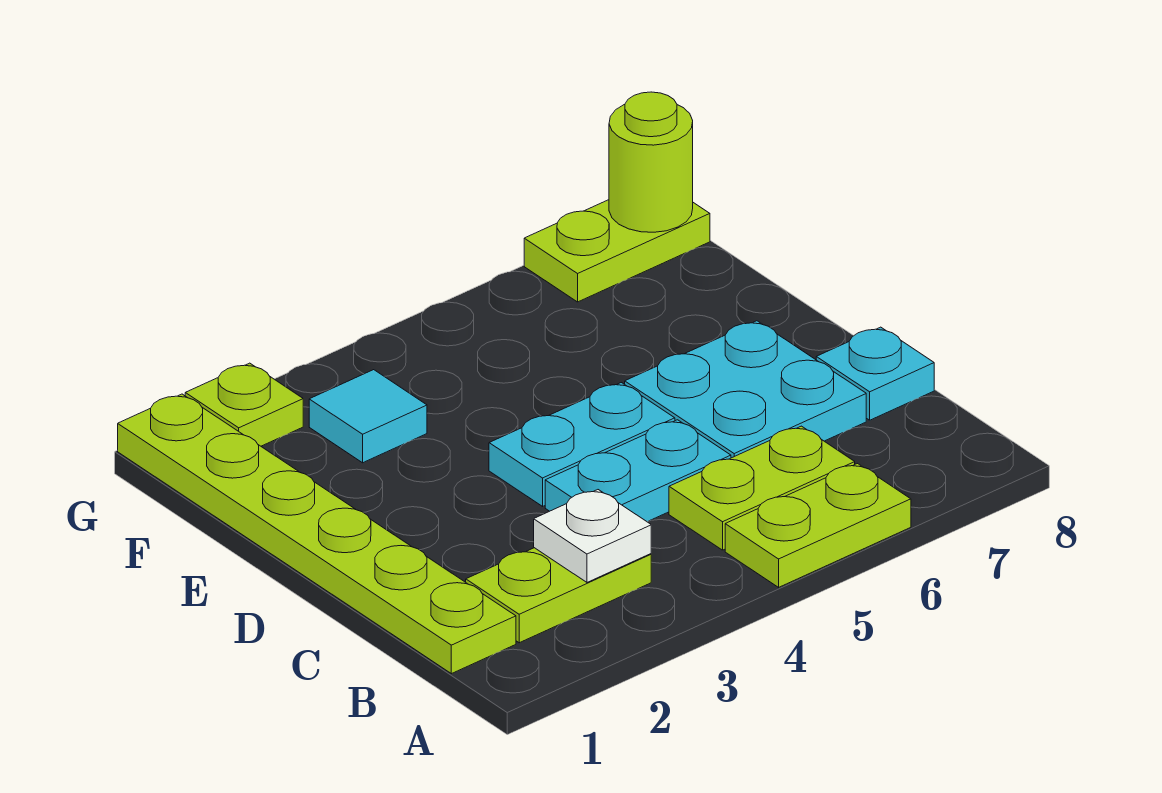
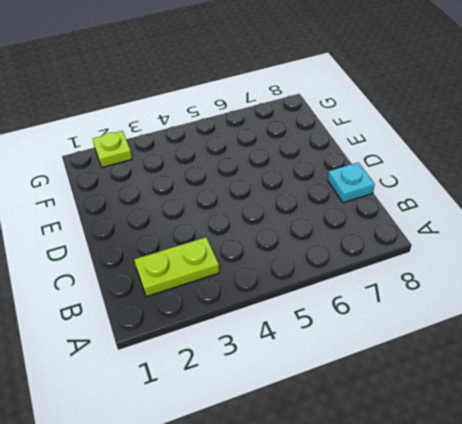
none -> lime 1x2 plate [725,464,911,587]
none -> lime 1x6 plate [118,394,516,674]
none -> lime 1x2 plate [669,426,855,550]

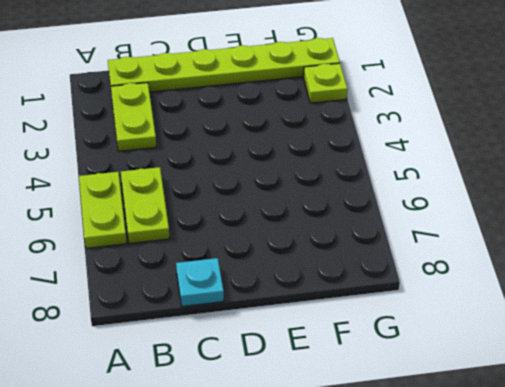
none -> cyan 1x2 plate [545,420,731,522]
none -> cyan 2x2 plate [625,321,866,458]
none -> cyan 1x2 plate [489,383,675,506]

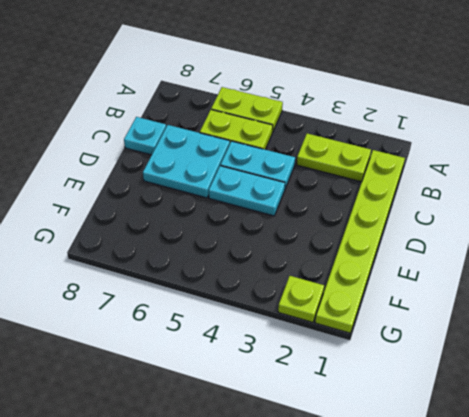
none -> cyan 1x1 tile [309,370,427,463]
none -> lime 1x2 plate [524,200,710,302]
none -> white 1x1 plate [534,490,651,582]

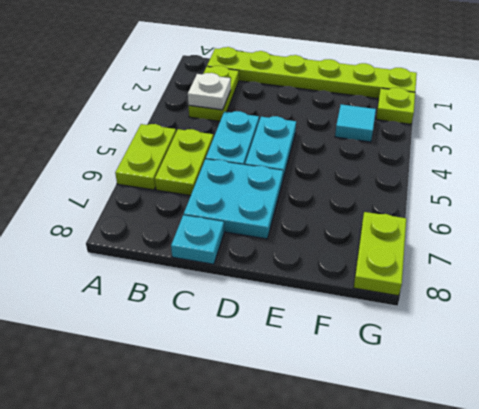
none -> lime 1x1 round brick [609,92,693,232]

